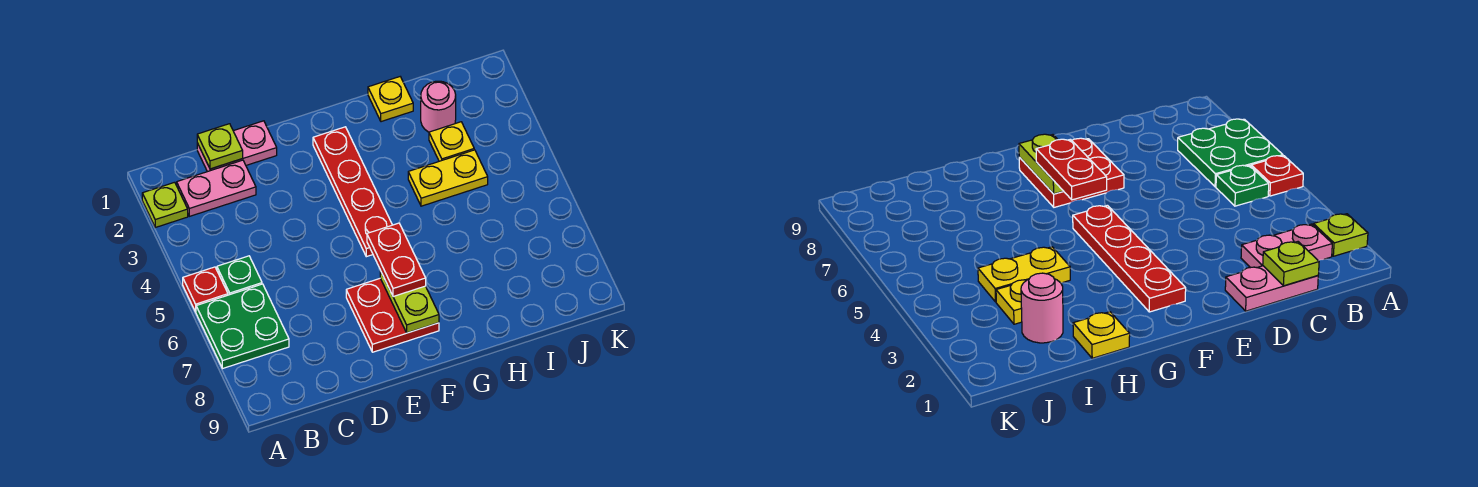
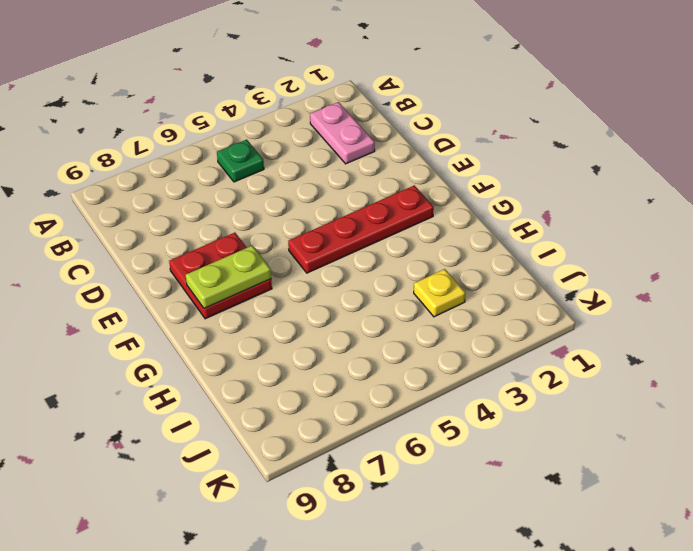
none -> lime 1x1 plate [142,182,188,227]
none -> red 1x1 plate [183,267,228,312]
none -> green 2x2 plate [196,284,289,369]

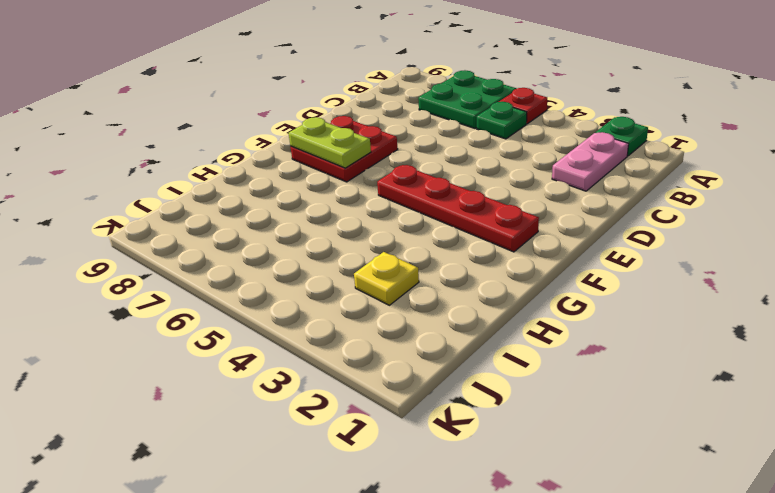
green 1x1 plate [596,117,648,156] -> lime 1x1 plate [142,182,188,227]
none -> pink 1x2 plate [197,121,277,172]
none -> yellow 1x1 plate [368,77,413,122]
none -> yellow 1x2 plate [408,150,488,206]

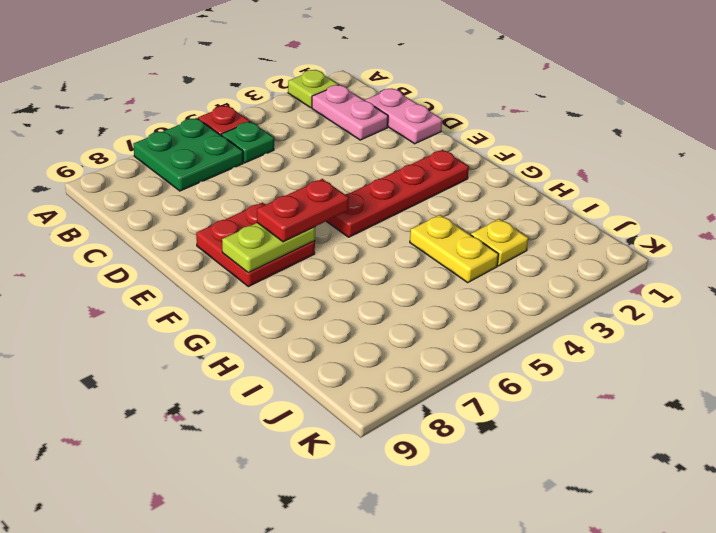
none -> yellow 1x1 plate [368,77,413,122]
none -> pink 1x1 round brick [421,81,456,132]
none -> lime 1x1 plate [197,124,243,169]

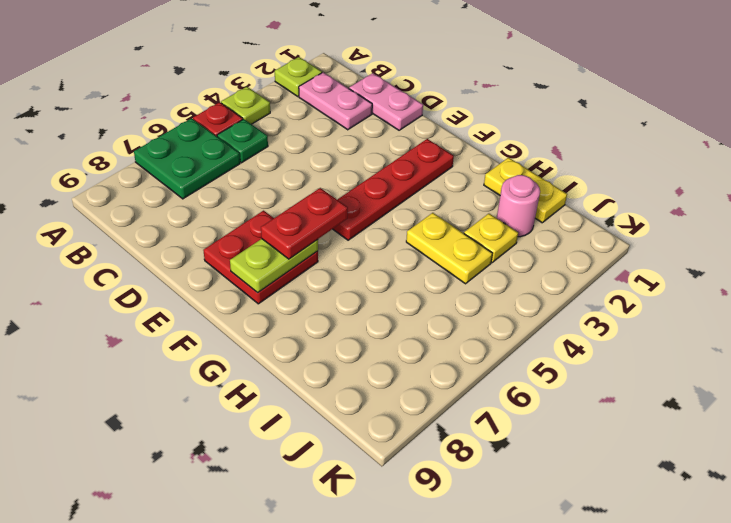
lime 1x1 plate [221,87,270,124] -> lime 1x1 plate moved to [197,124,243,169]
yellow 1x2 plate [484,158,567,223] -> yellow 1x1 plate [368,77,413,122]

